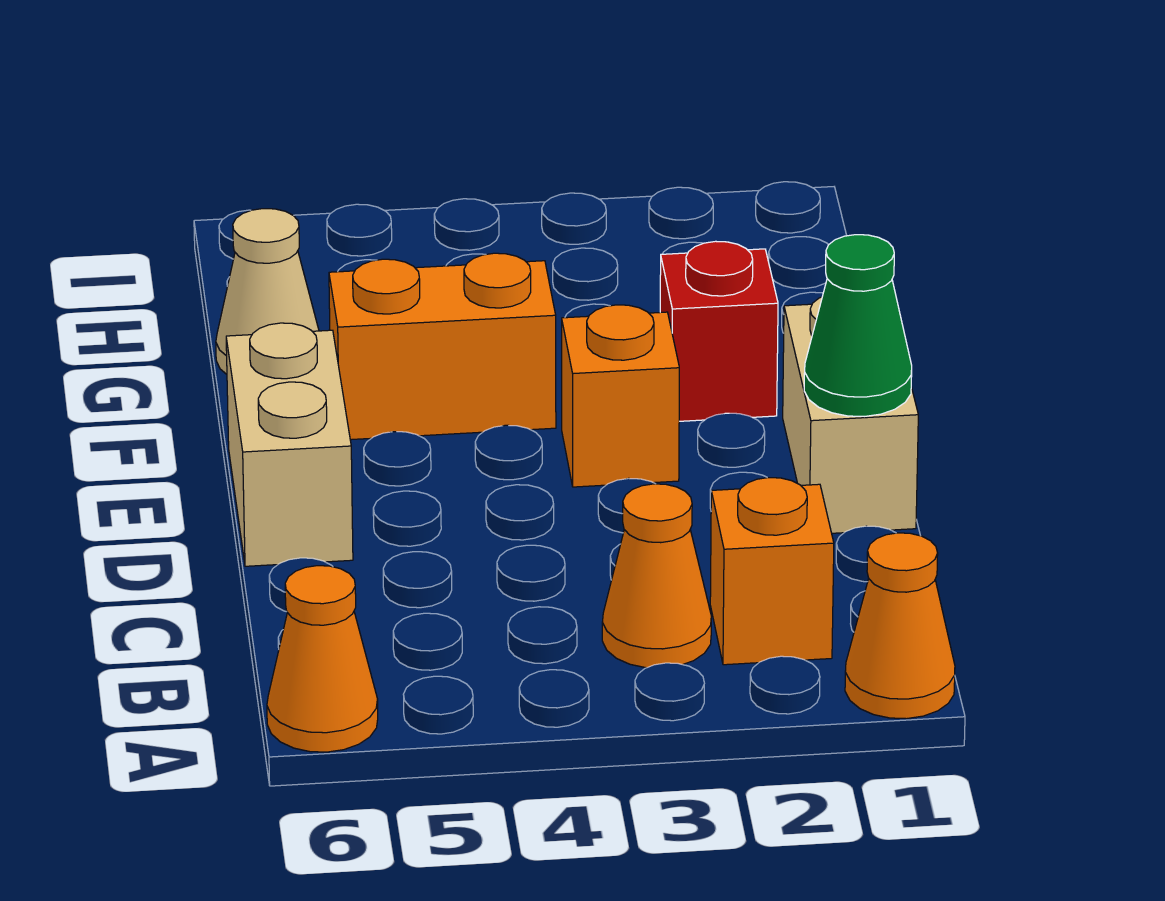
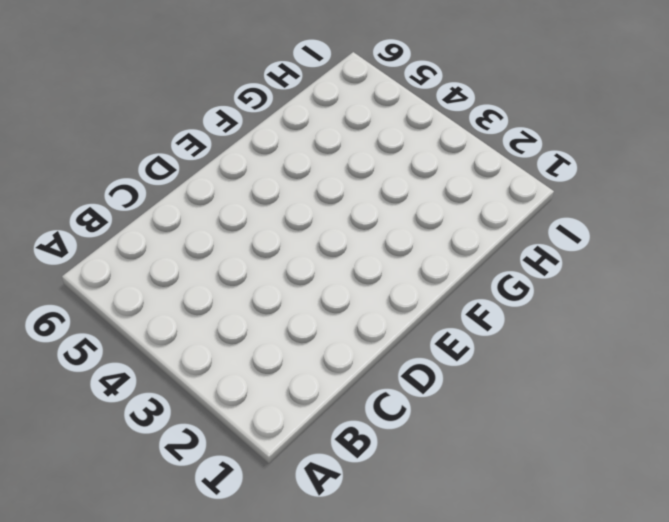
none -> orange 1x1 cone [845,533,955,719]
none -> orange 1x1 cone [267,566,378,752]

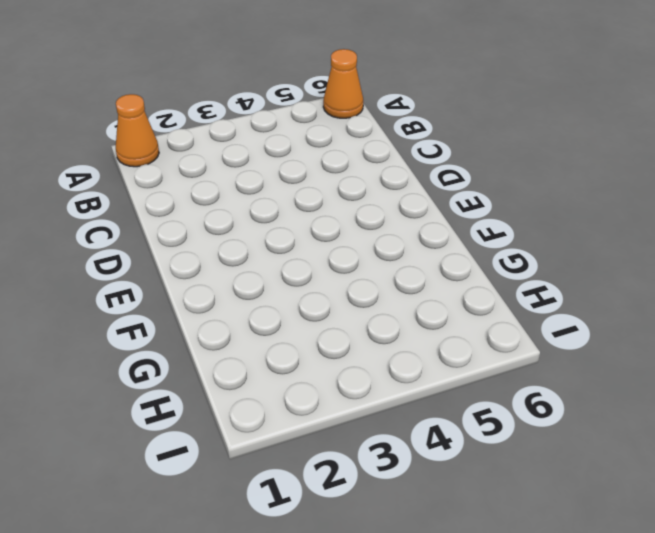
none -> orange 1x1 brick [710,478,834,665]
none -> orange 1x1 cone [602,484,711,668]

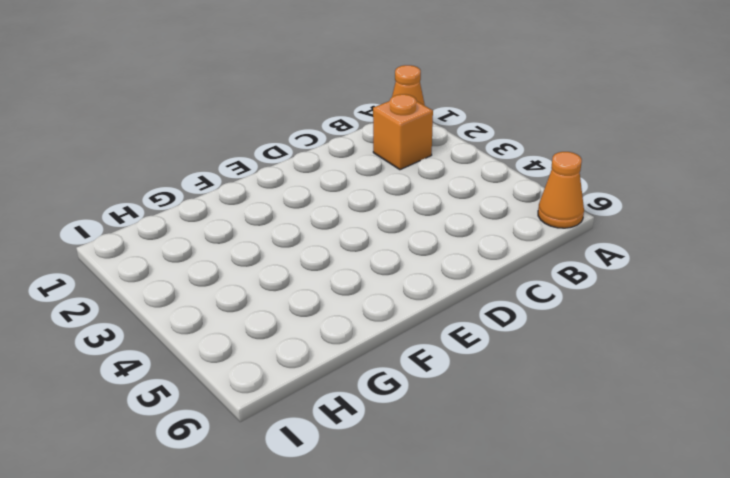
none -> orange 1x1 cone [602,484,711,668]
none -> tan 1x2 brick [783,297,918,533]

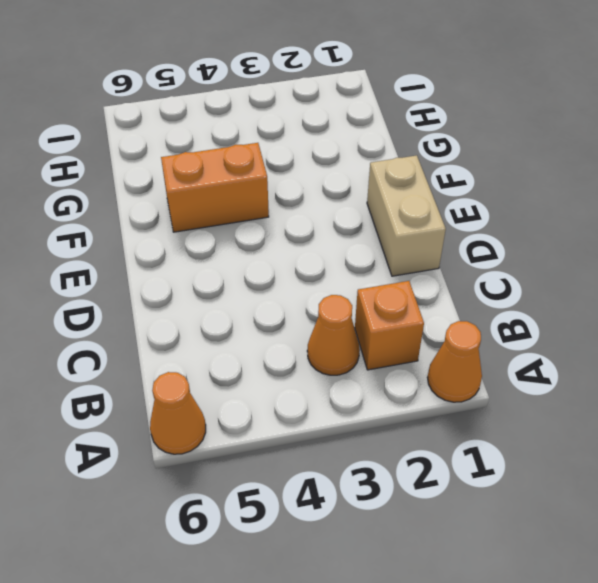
none -> tan 1x2 brick [226,323,353,566]
none -> orange 1x1 brick [562,305,679,487]

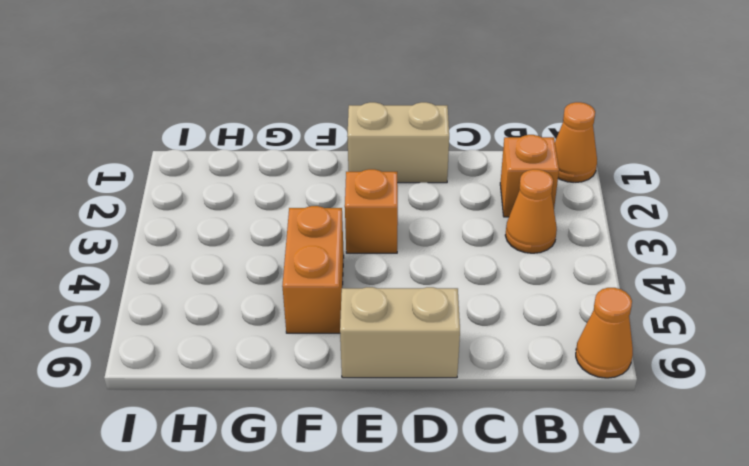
none -> red 1x1 brick [660,241,778,421]
none -> tan 1x1 cone [216,209,319,374]

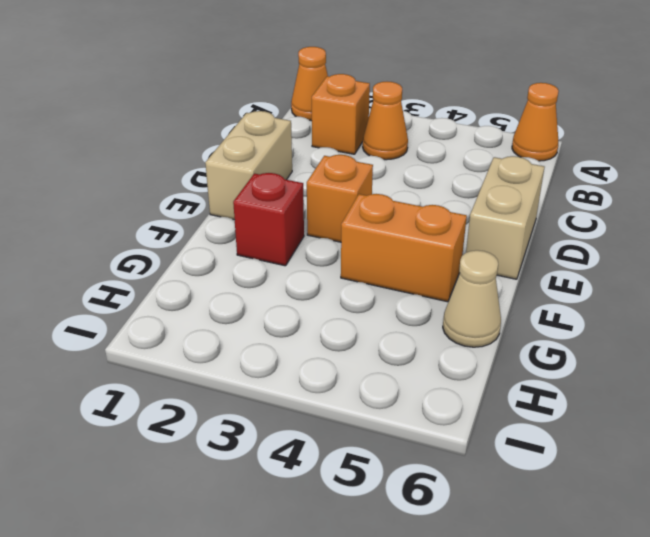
none -> green 1x1 cone [804,235,912,416]

